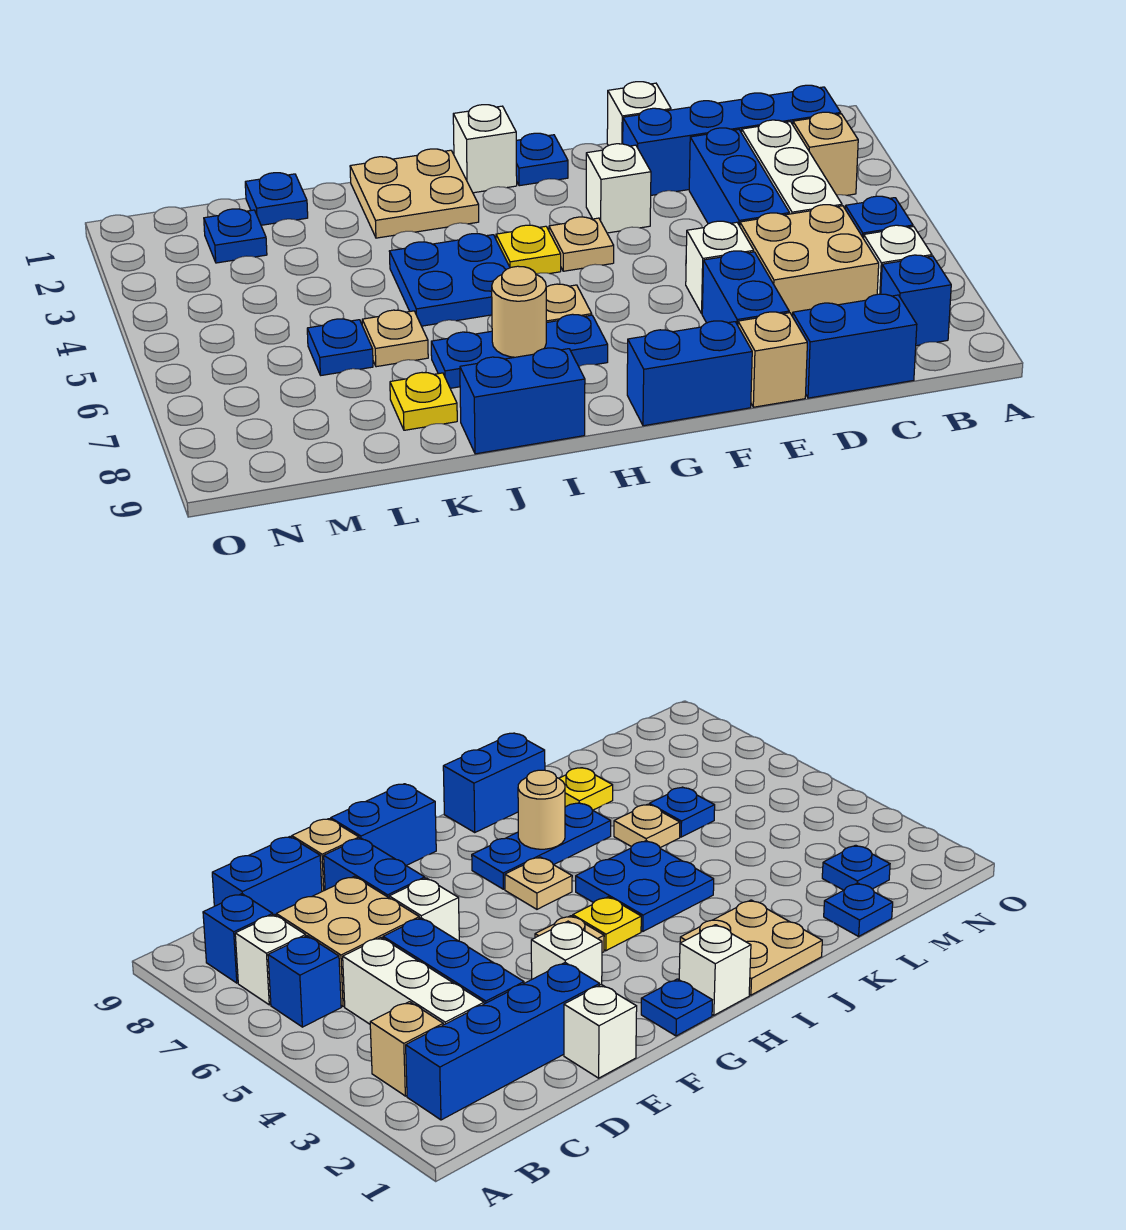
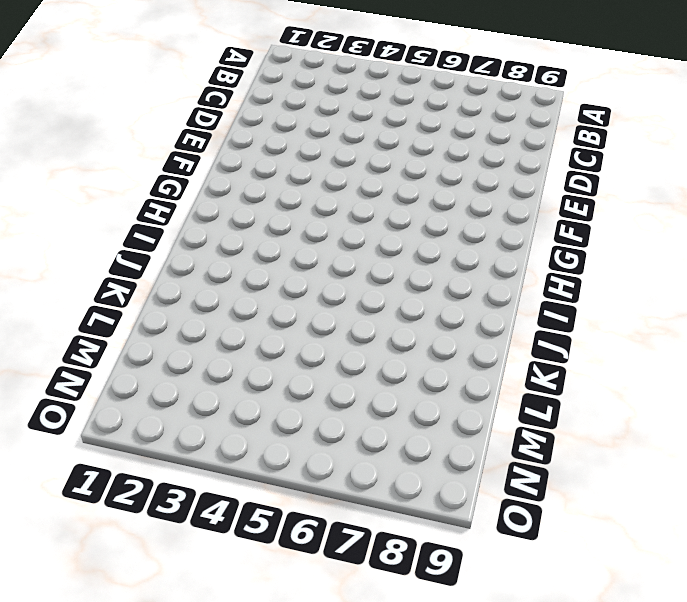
none -> blue 1x4 brick [623,85,841,195]
none -> tan 1x1 brick [793,112,858,195]
none -> blue 1x1 brick [845,196,913,238]
none -> white 1x1 brick [863,225,932,294]

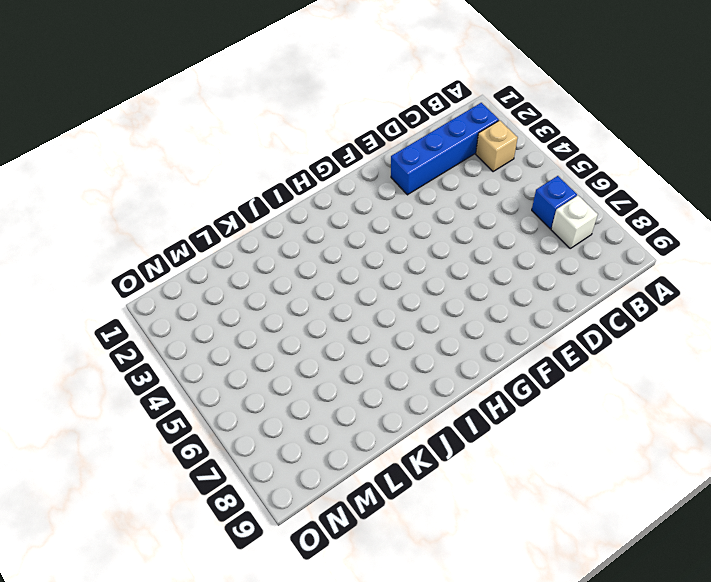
none -> blue 1x1 brick [881,255,951,346]
none -> white 1x3 brick [742,120,842,214]
none -> tan 2x2 brick [740,205,879,317]
none -> blue 1x2 brick [793,294,917,398]

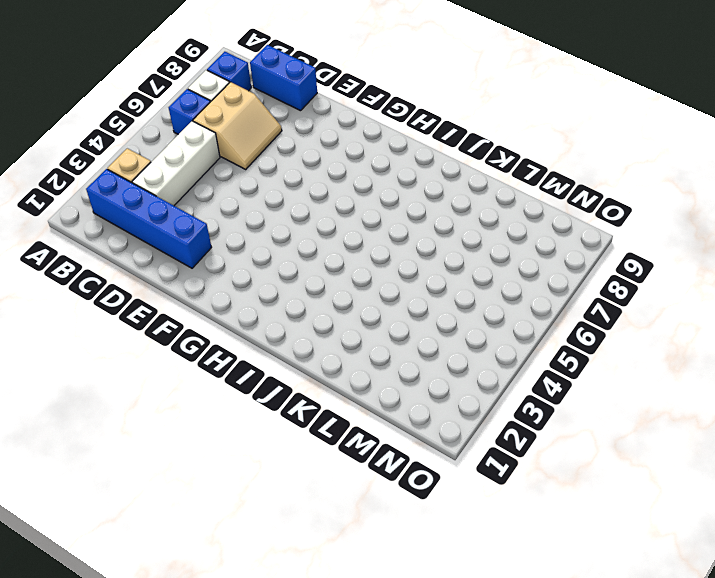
tan 2x2 slope [193,82,282,169] -> tan 2x2 brick [740,205,879,317]
none -> blue 1x3 brick [689,128,789,226]
none -> white 1x1 brick [607,82,671,146]
none -> white 1x1 brick [686,221,754,314]
none -> blue 1x2 brick [702,251,789,325]

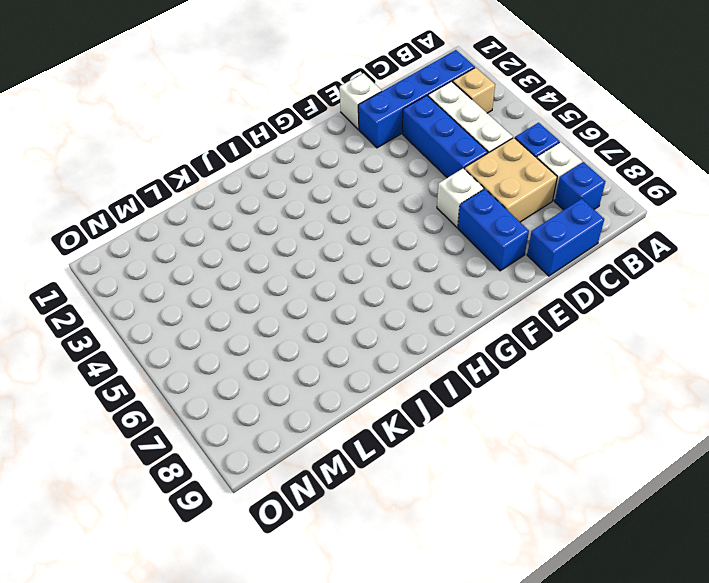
none -> tan 1x1 brick [738,312,807,407]
none -> white 1x1 brick [586,144,651,233]
none -> blue 1x2 brick [627,321,752,426]
none -> blue 1x1 plate [516,133,568,186]

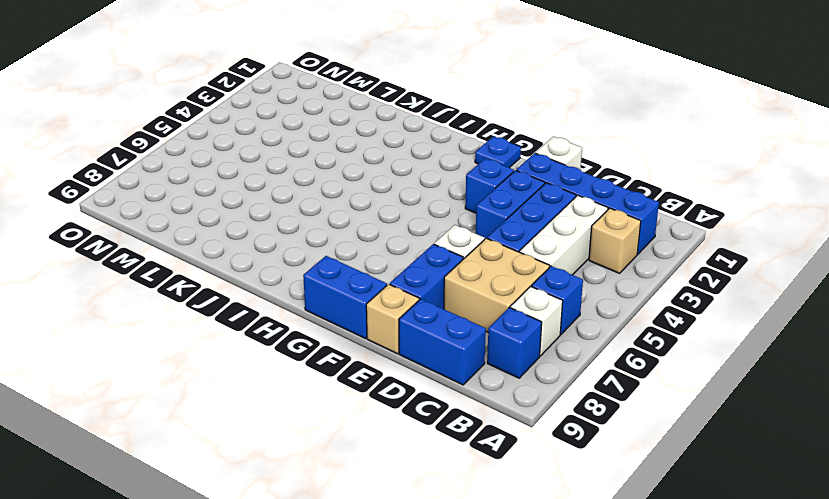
blue 1x2 brick [476,170,545,239] -> blue 1x2 brick turned to [460,348,585,454]
blue 1x1 brick [465,158,514,213] -> white 1x1 brick [586,144,651,233]
none -> tan 1x1 plate [549,217,614,271]
none -> white 1x1 brick [453,105,517,193]
none -> yellow 1x1 plate [496,225,561,274]
none -> tan 1x1 plate [546,284,592,323]

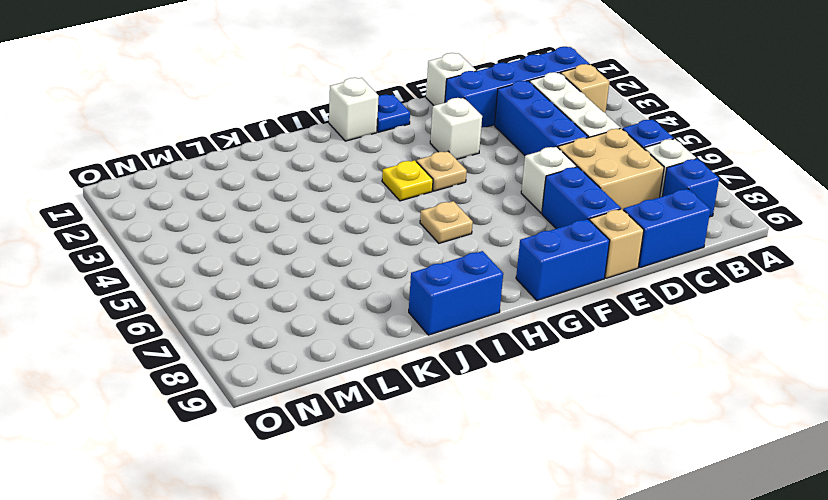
none -> blue 1x3 plate [431,314,608,388]
none -> tan 2x2 plate [350,149,479,238]
none -> blue 2x2 plate [390,234,510,326]
none -> tan 1x1 plate [362,310,428,367]

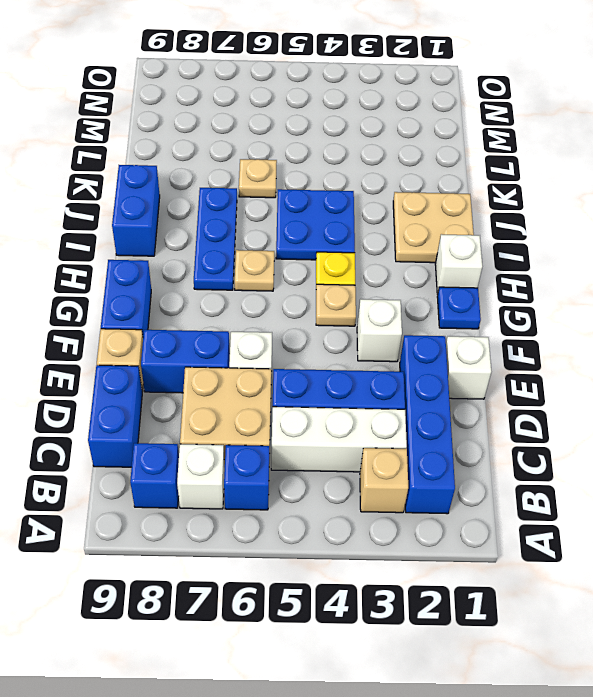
none -> yellow 1x1 plate [390,373,457,430]
none -> blue 1x1 plate [245,173,308,225]
none -> blue 1x1 plate [307,319,373,375]
none -> blue 1x1 plate [204,209,267,263]

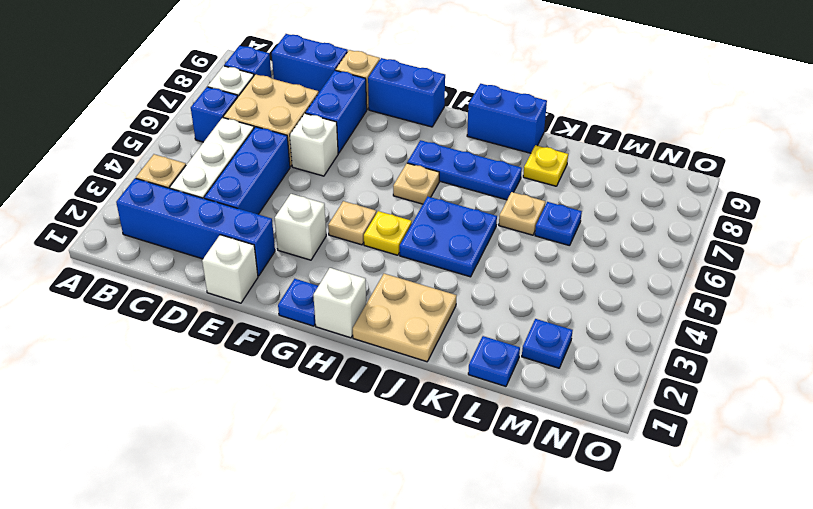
none -> tan 1x1 round brick [492,266,546,357]

